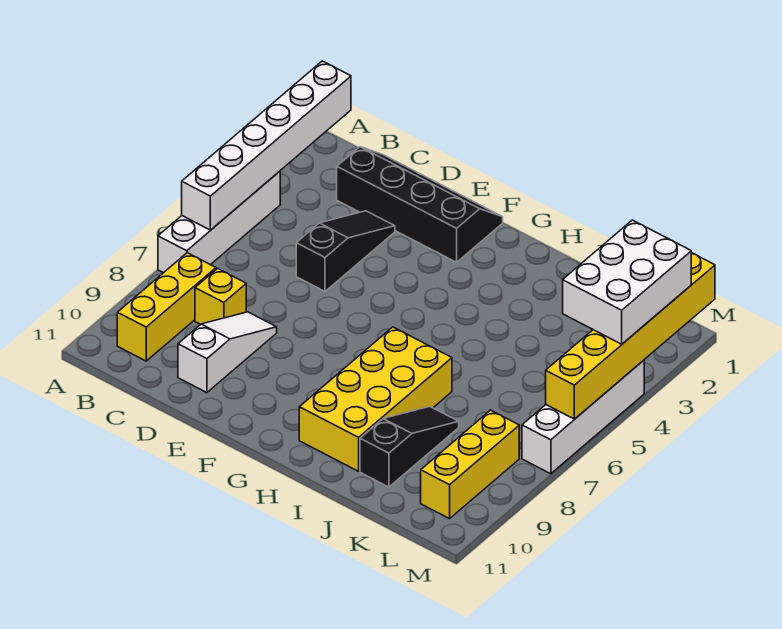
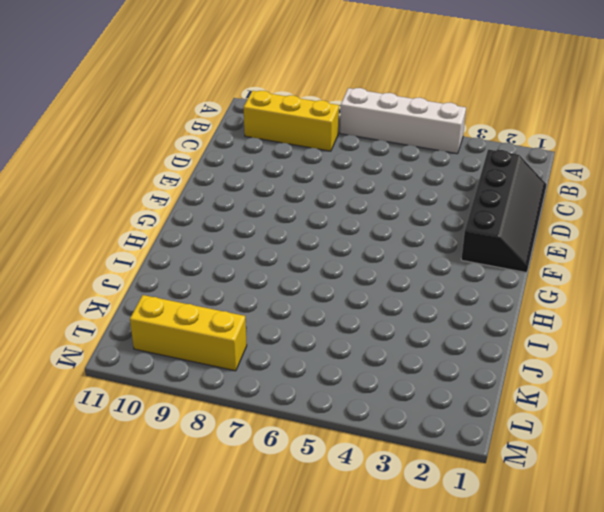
none -> yellow 1x1 brick [195,269,246,324]
none -> black 1x3 slope [296,211,395,291]
none -> white 1x3 slope [178,312,277,393]

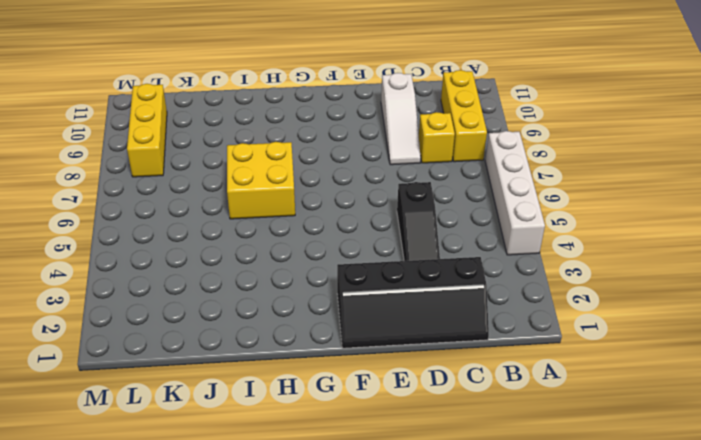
yellow 2x2 brick [227,142,295,219] -> yellow 2x4 brick [299,327,452,471]
none -> black 1x3 slope [360,406,459,487]
none -> white 1x4 brick [522,360,644,474]
none -> white 1x6 brick [182,61,351,230]

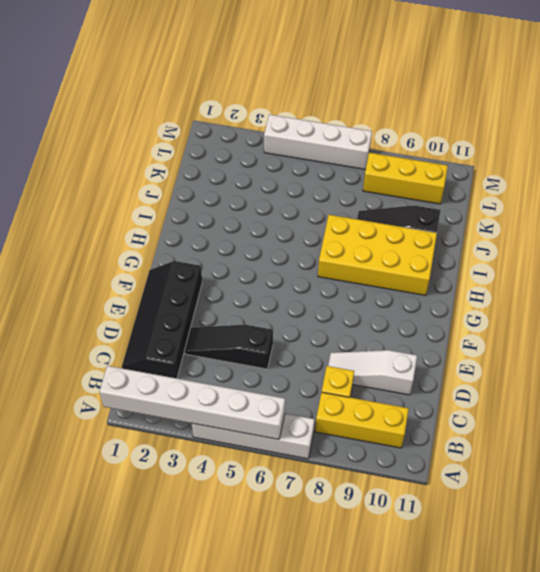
none -> yellow 1x6 brick [546,253,715,419]
none -> white 2x3 brick [563,220,691,344]

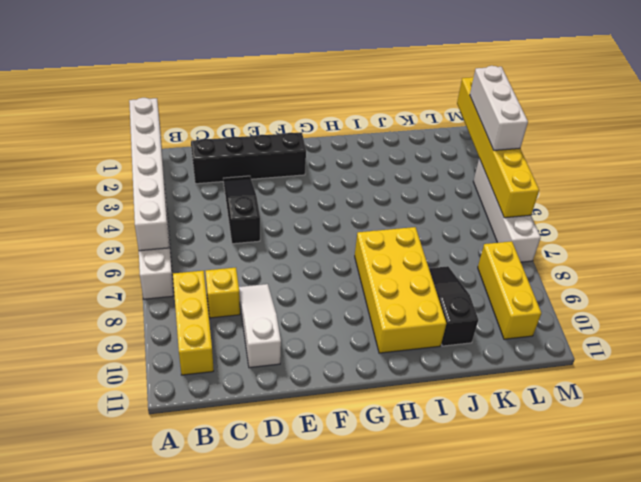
white 1x3 brick [470,66,528,150] -> white 2x3 brick [563,220,691,344]

